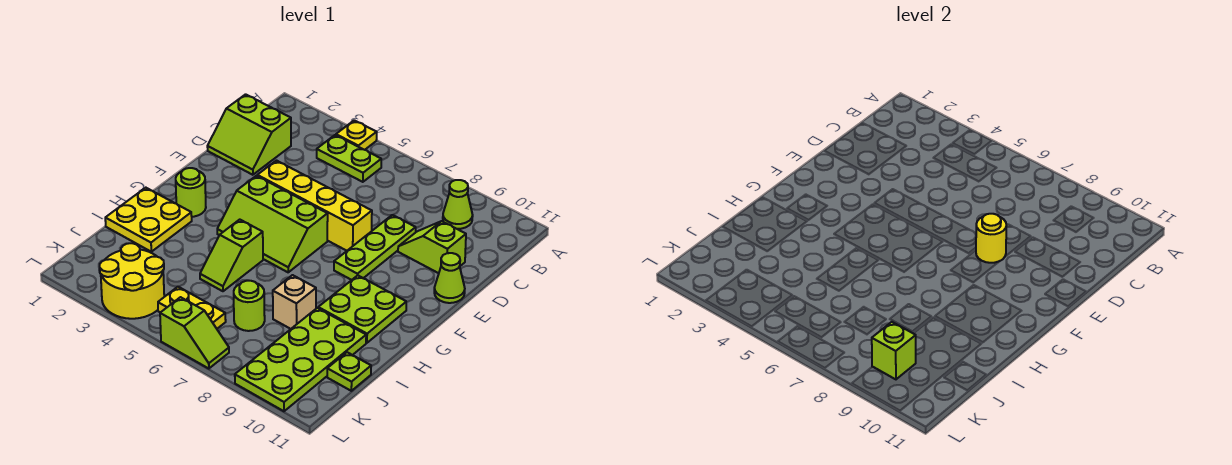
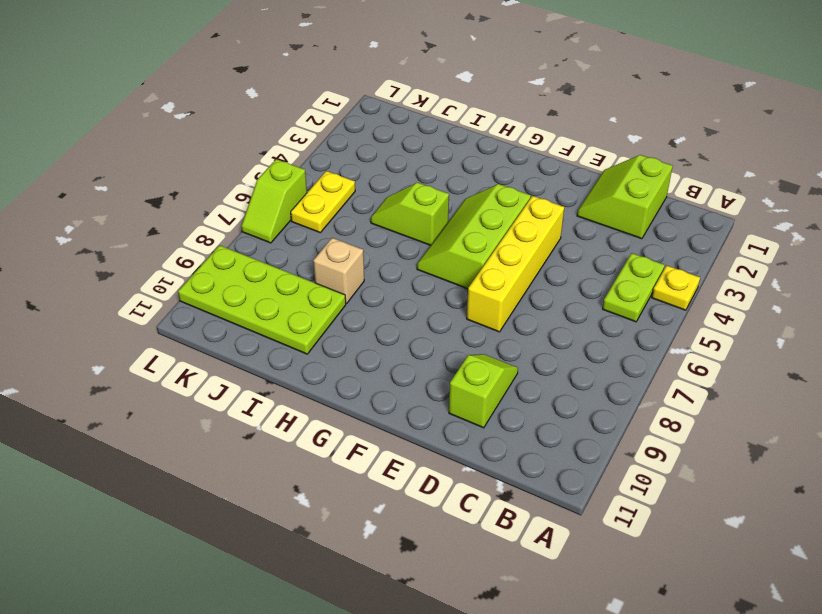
none -> lime 1x1 cone [443,180,473,229]
none -> lime 1x3 plate [334,215,416,280]
none -> lime 1x1 cone [434,253,465,303]

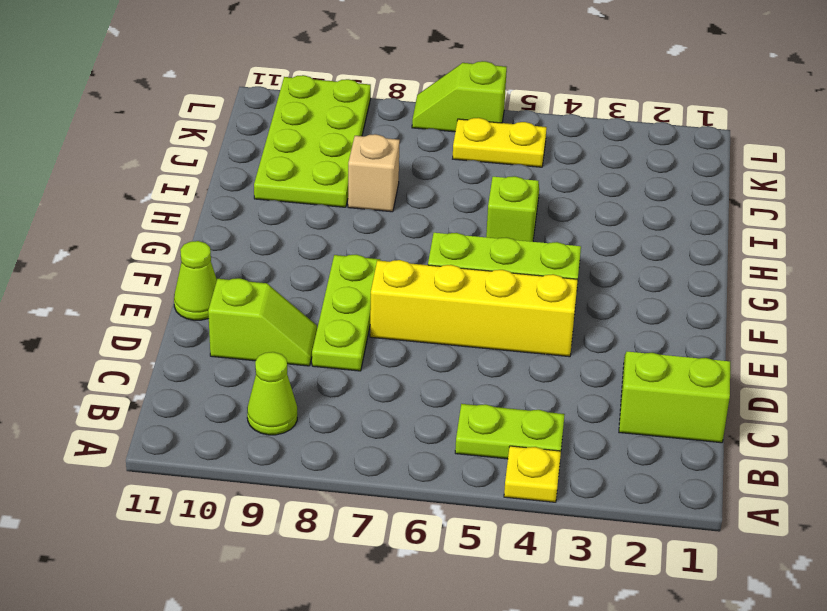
none -> lime 1x1 round brick [176,168,206,217]
none -> lime 2x2 plate [318,275,406,343]
none -> yellow 2x2 plate [105,188,192,252]

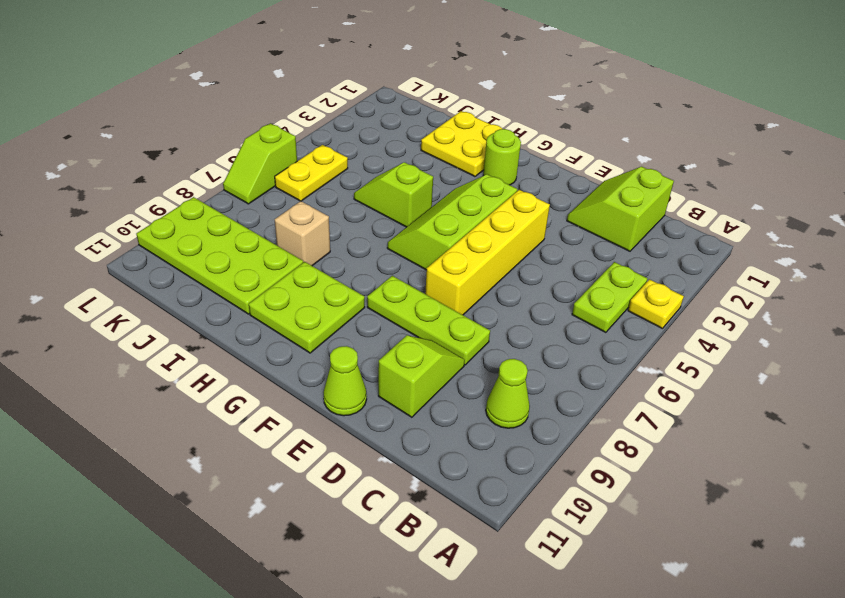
none -> lime 1x1 round brick [234,281,265,331]
none -> lime 1x1 plate [327,352,371,391]
none -> yellow 2x2 round brick [100,243,164,319]

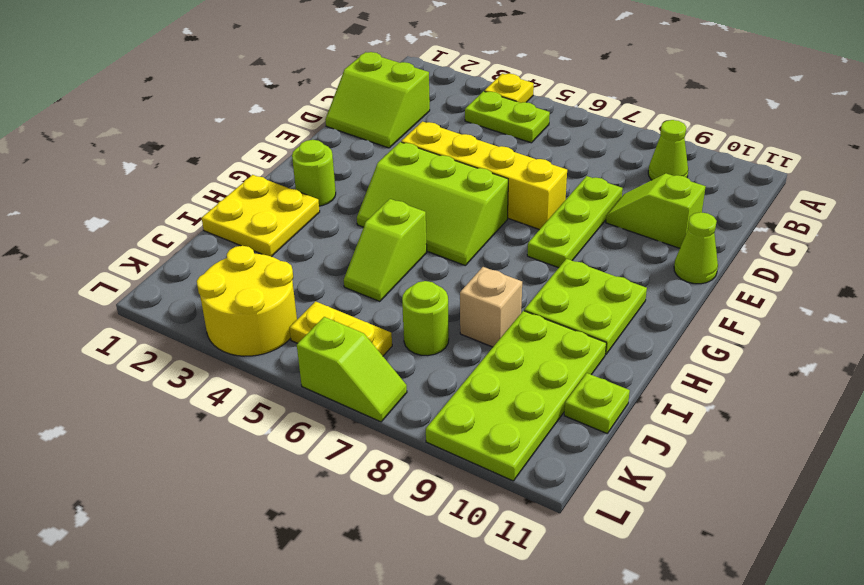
none -> yellow 1x1 round brick [976,214,1006,263]
none -> lime 1x1 brick [872,322,916,379]

